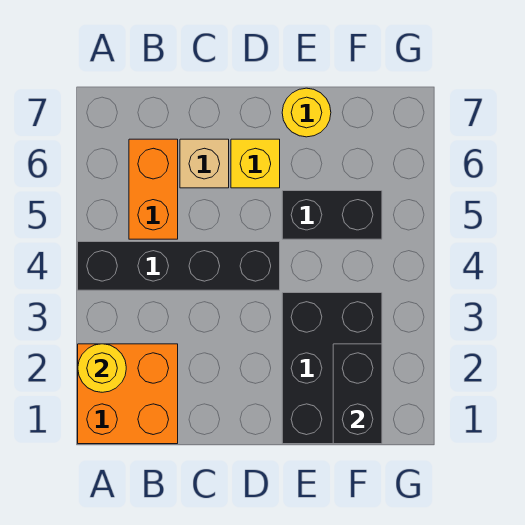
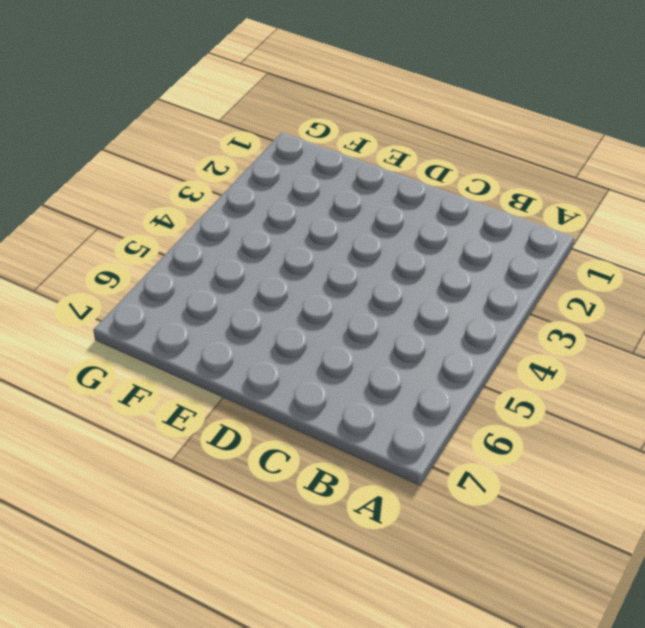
none -> orange 2x2 brick [78,344,178,444]
none -> black 1x4 brick [78,242,280,290]

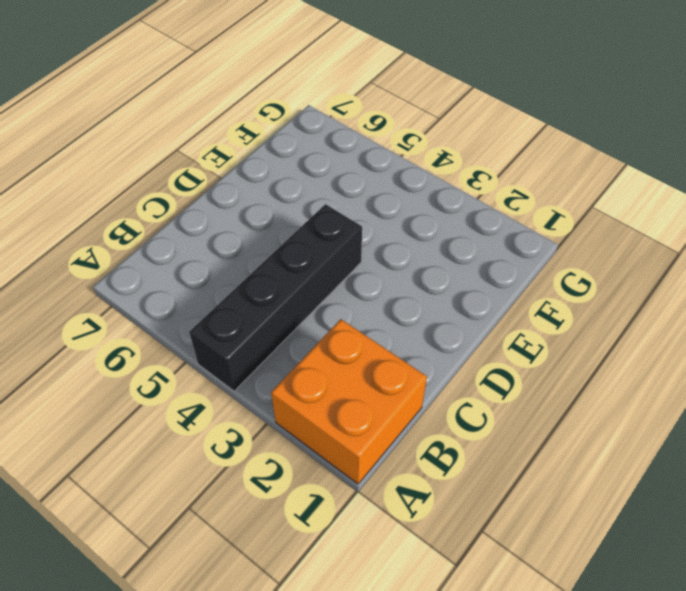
none -> orange 1x2 brick [129,139,178,239]
none -> tan 1x1 brick [180,139,229,188]

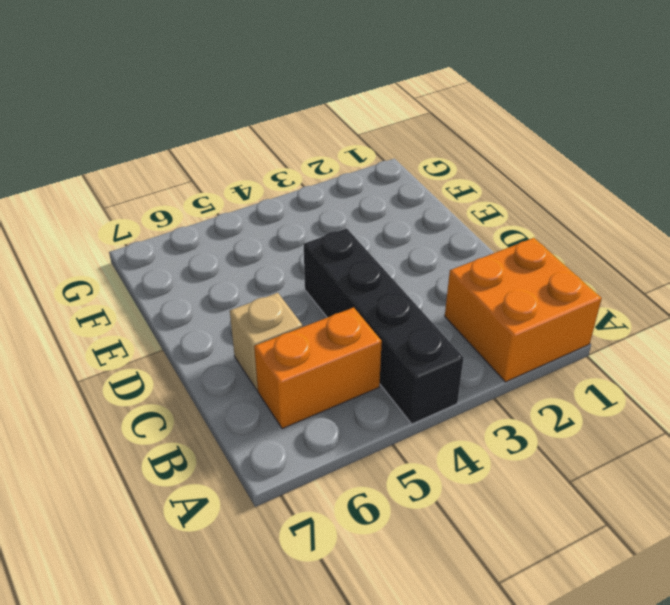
none -> yellow 1x1 brick [231,139,280,188]
none -> black 2x3 brick [282,293,382,444]

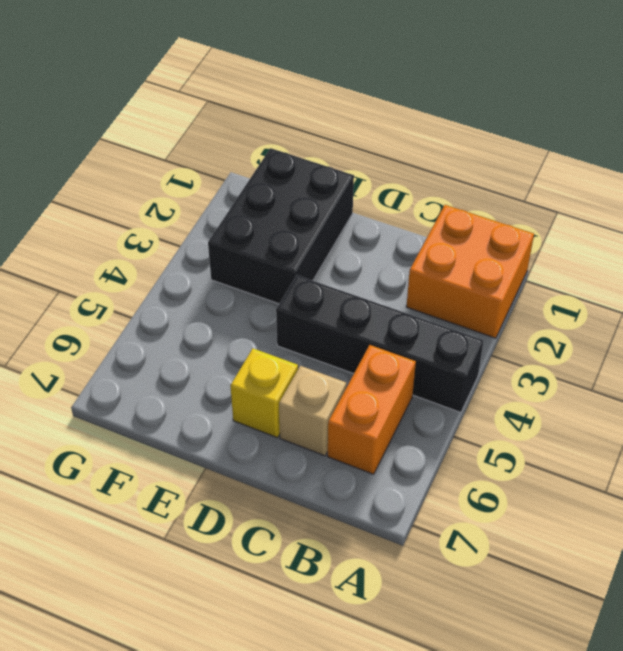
none -> black 1x2 brick [282,191,382,239]
none -> yellow 1x1 round brick [282,88,331,137]

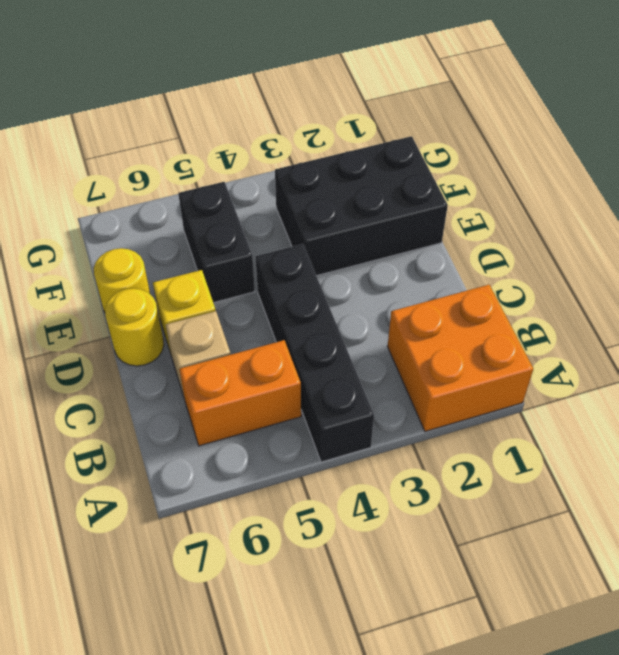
yellow 1x1 round brick [105,289,164,366] -> yellow 1x1 round brick moved to [78,344,126,392]
none -> black 1x2 brick [333,344,382,444]

